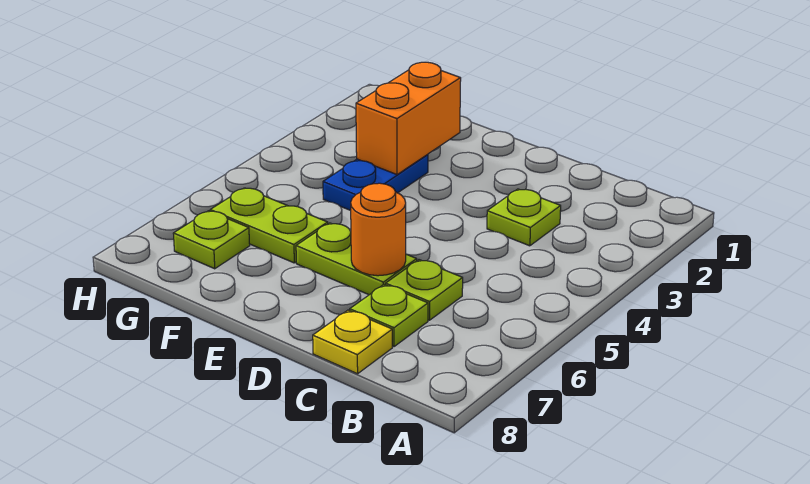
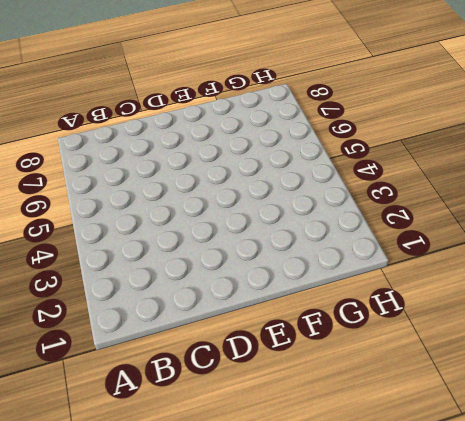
none -> lime 1x1 plate [487,189,561,246]
none -> lime 1x1 plate [386,260,463,320]

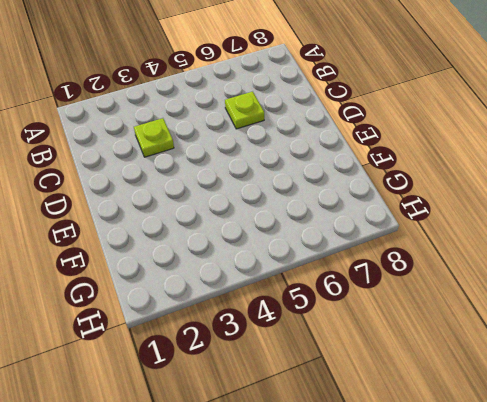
none -> lime 1x1 plate [350,285,428,347]
none -> yellow 1x1 plate [313,310,392,374]

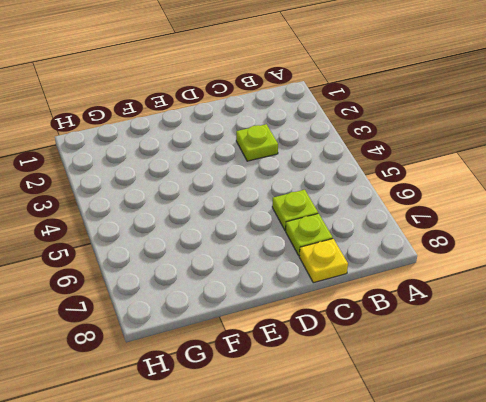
none -> lime 1x2 plate [296,223,417,295]
none -> blue 1x2 plate [323,154,428,210]

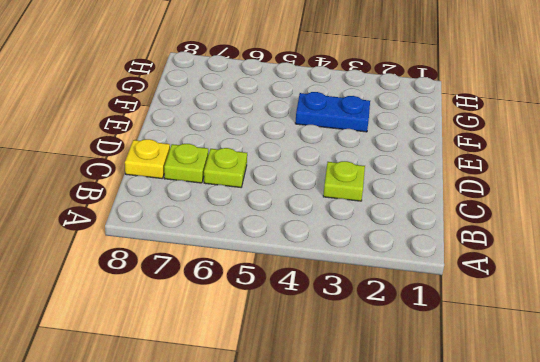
none -> lime 1x2 plate [296,223,417,295]
none -> lime 1x2 plate [210,188,328,263]

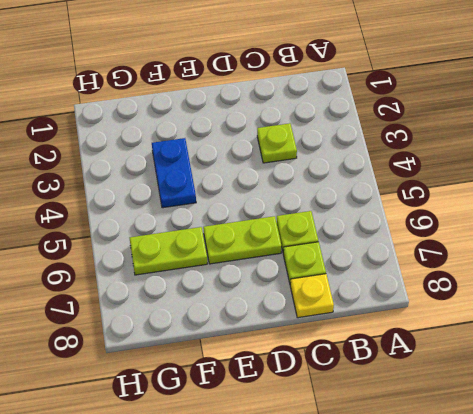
none -> lime 1x1 plate [173,211,250,269]
none -> orange 1x1 round brick [351,183,406,276]

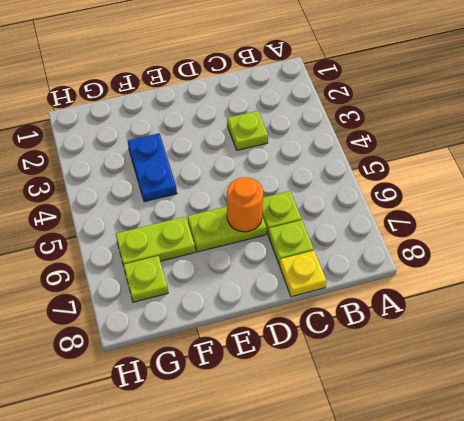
none -> orange 1x2 brick [356,62,461,175]

